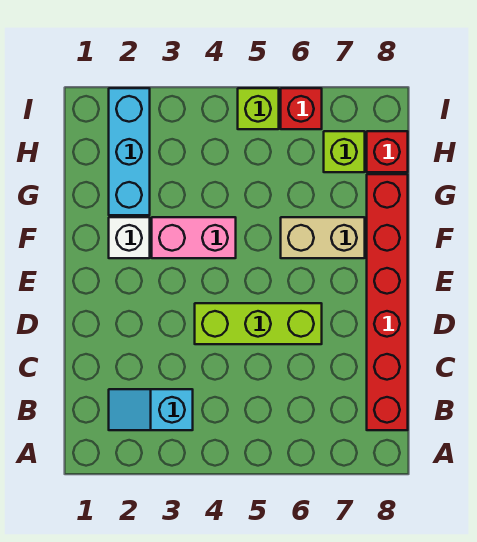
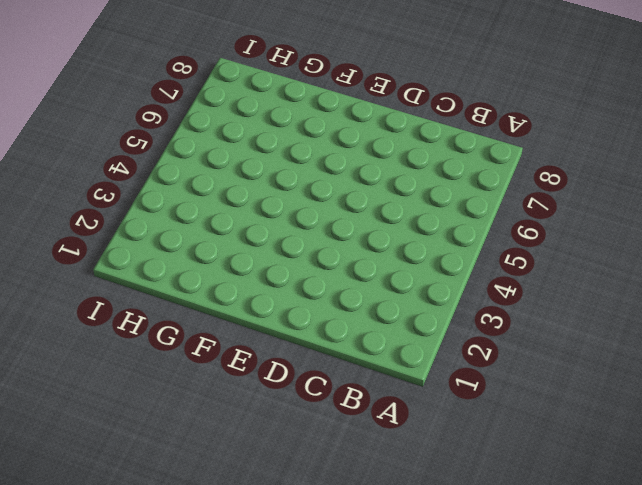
none -> cyan 1x2 slope [109,389,193,430]
none -> red 1x6 brick [367,174,408,430]

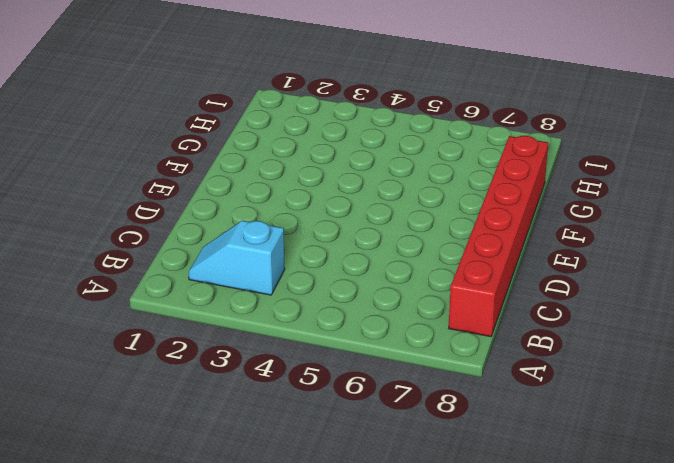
none -> lime 1x3 brick [195,303,322,344]
none -> white 1x1 brick [109,217,150,258]

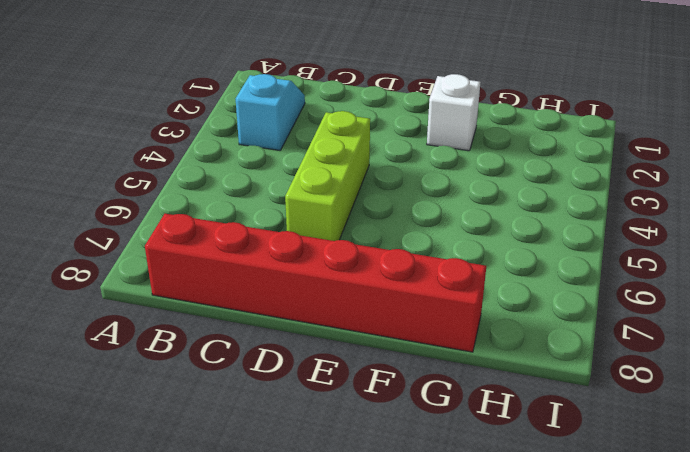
none -> pink 1x2 brick [152,217,236,258]
none -> tan 1x2 brick [281,217,365,258]

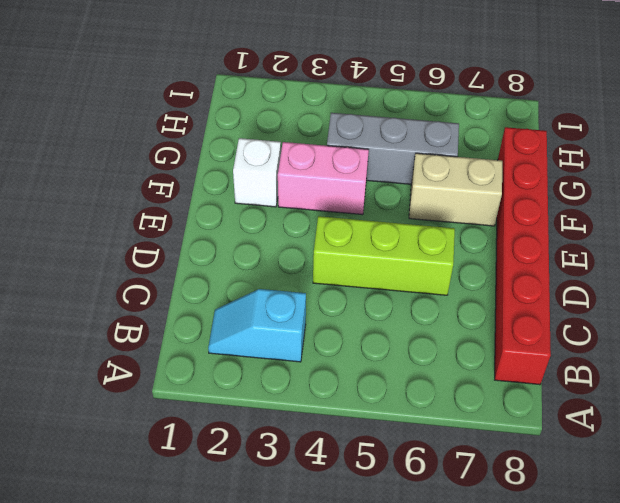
grey 1x3 brick [327,113,459,184] -> none
none -> cyan 1x3 brick [109,88,150,215]
none -> lime 1x1 brick [324,131,365,172]

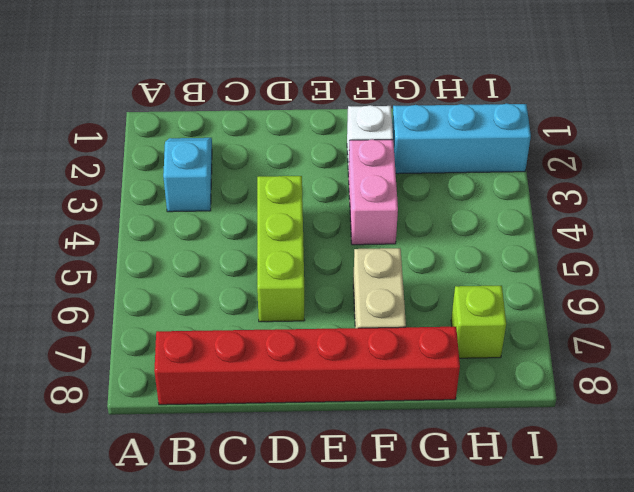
none -> red 1x1 brick [367,131,408,172]
none -> lime 1x1 brick [238,88,279,129]

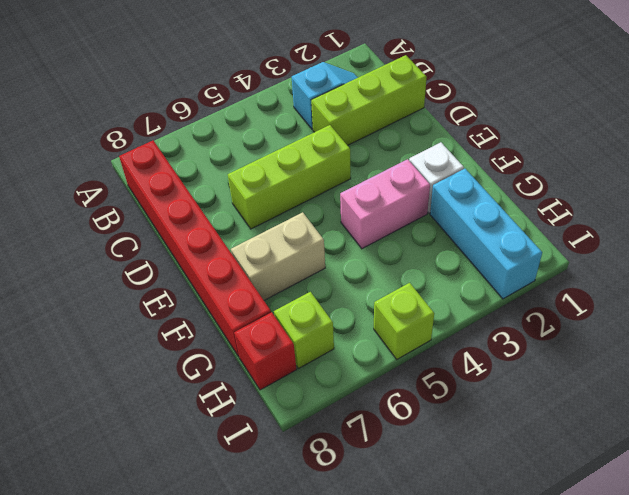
lime 1x3 brick [311,55,427,145] -> none
none -> red 1x1 brick [281,88,322,129]

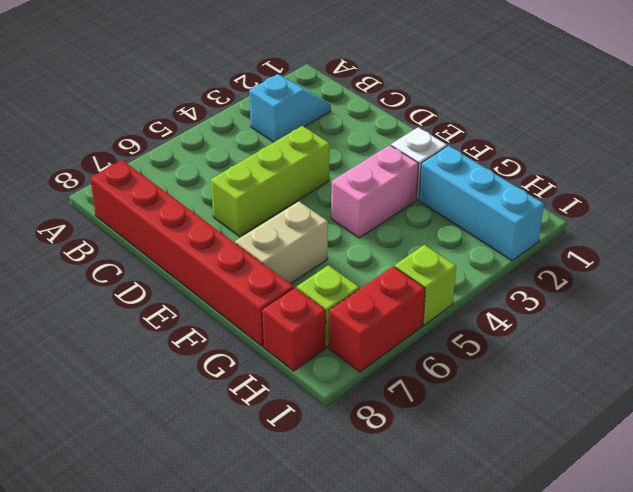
red 1x2 brick [329,266,425,372] -> red 1x1 brick [281,88,322,129]

